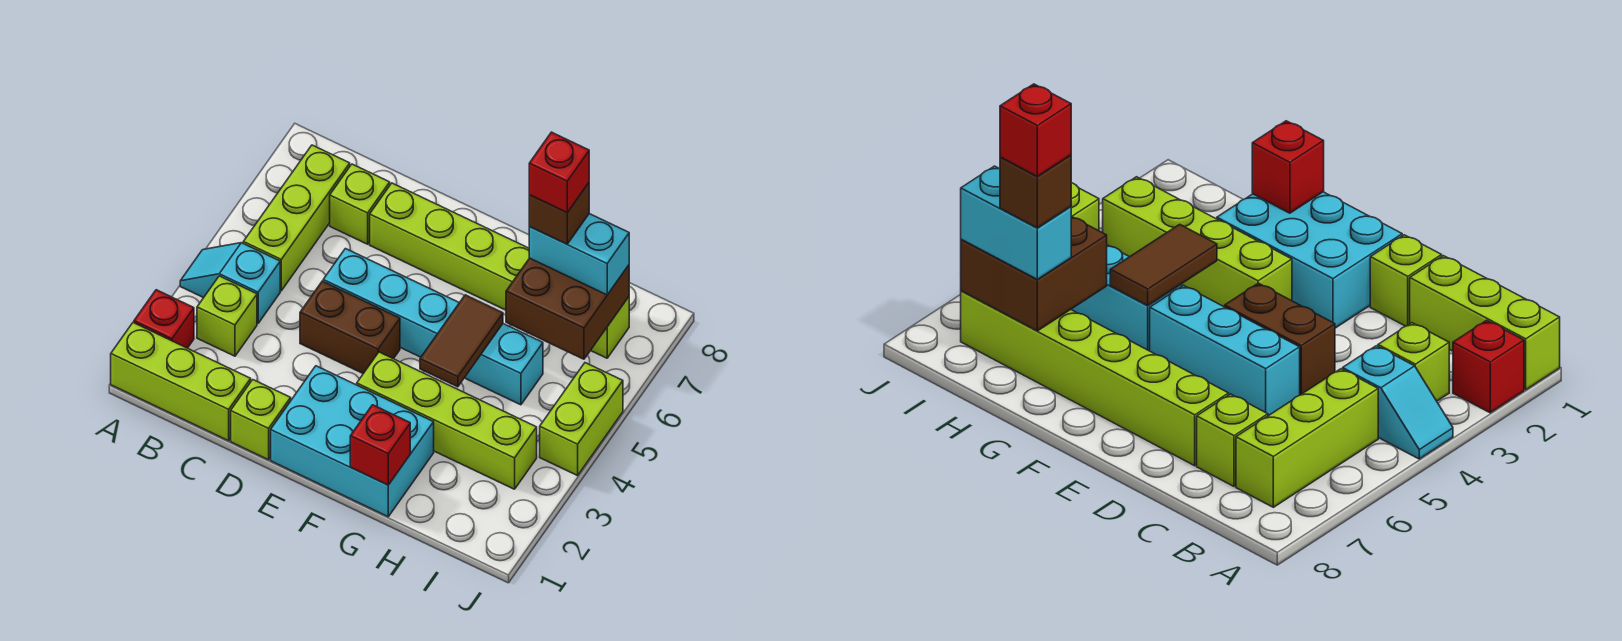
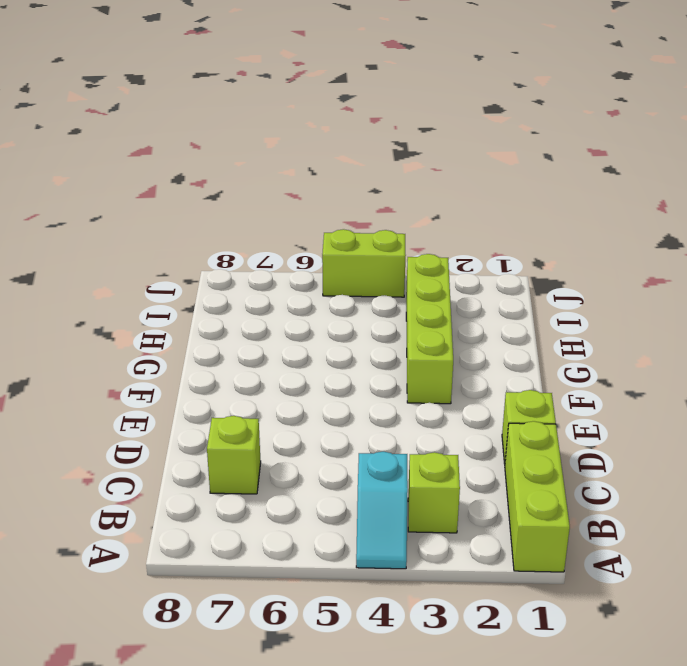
none -> red 1x1 brick [134,290,194,348]
none -> lime 1x3 brick [243,145,350,291]
none -> brown 1x2 brick [300,281,400,374]

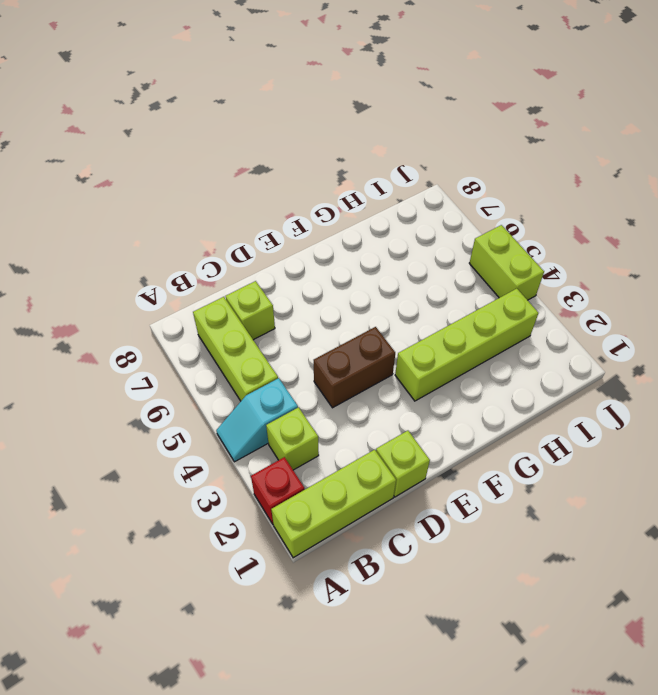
none -> cyan 1x3 brick [323,249,459,357]
none -> lime 1x6 brick [370,183,629,358]
none -> cyan 2x3 brick [271,366,434,517]

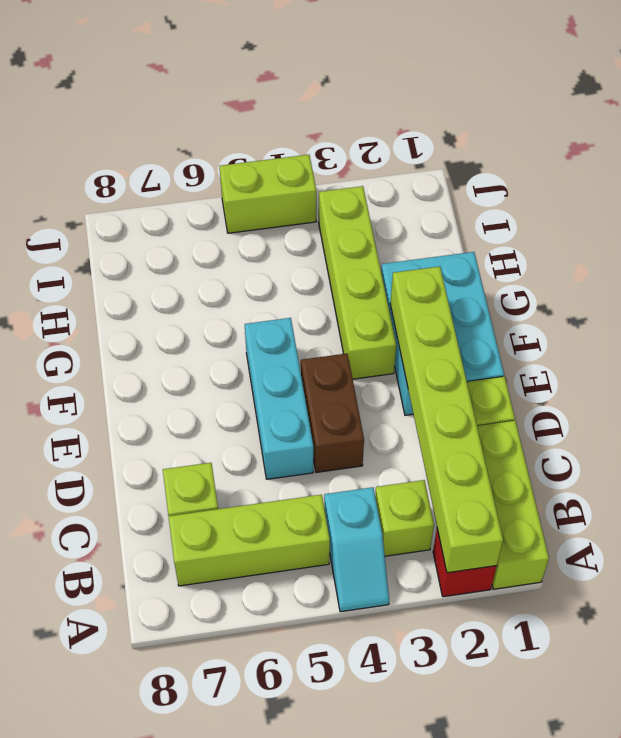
lime 1x6 brick [390,267,503,573] -> lime 1x6 brick moved to [370,183,629,358]
none -> cyan 1x2 brick [465,324,543,405]
none -> red 1x1 brick [350,405,410,485]
none -> brown 1x2 tile [420,295,503,387]

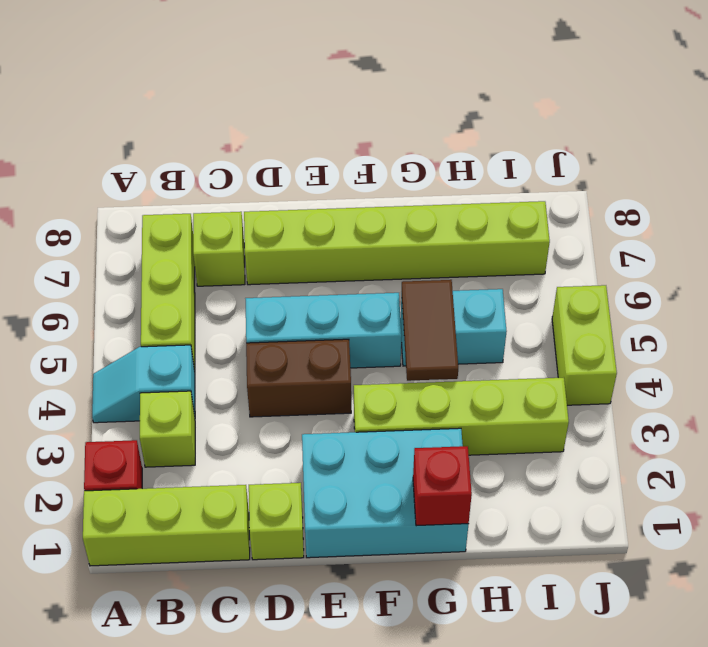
none -> brown 2x2 brick [506,258,629,359]
none -> cyan 1x2 brick [529,214,629,295]
none -> brown 1x1 brick [529,183,589,244]

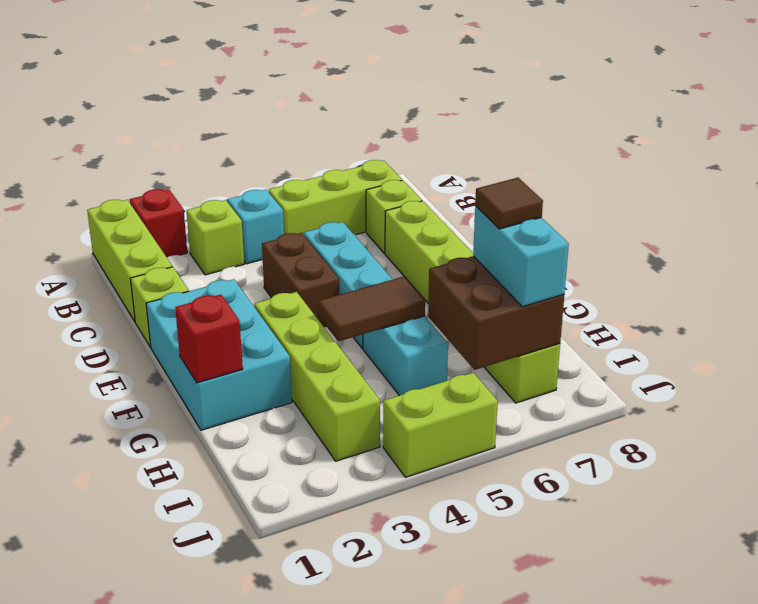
brown 1x1 tile [475,178,543,229] -> brown 1x1 brick [529,183,589,244]
none -> red 1x1 brick [529,132,589,213]

